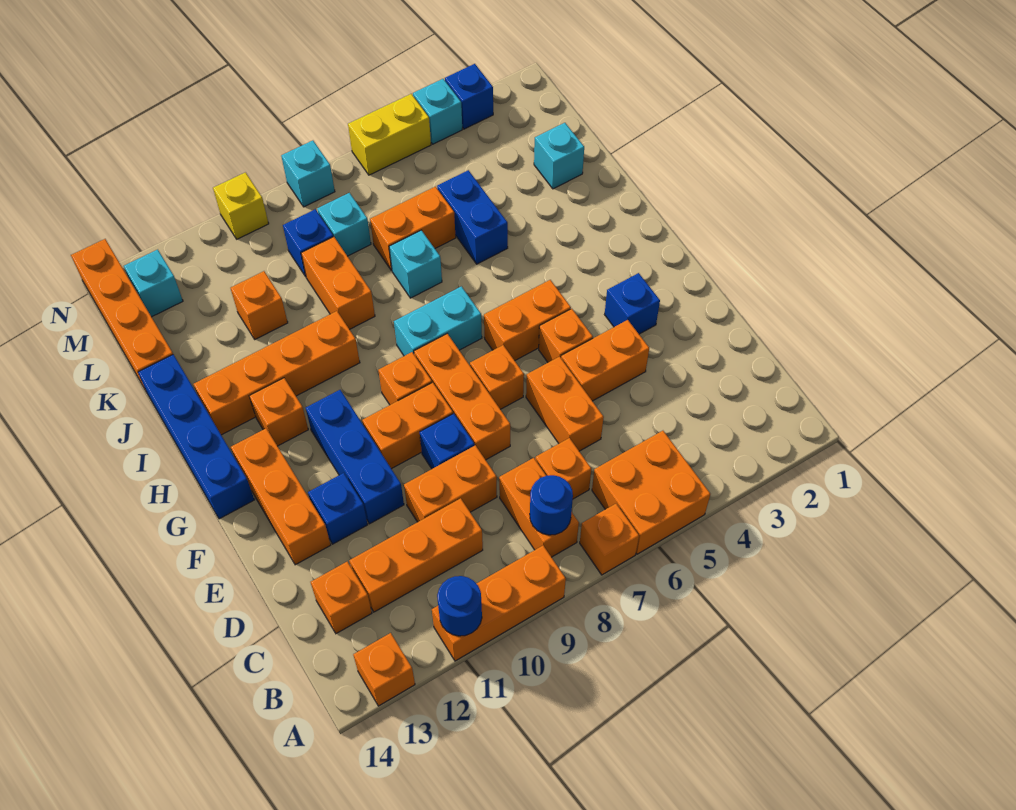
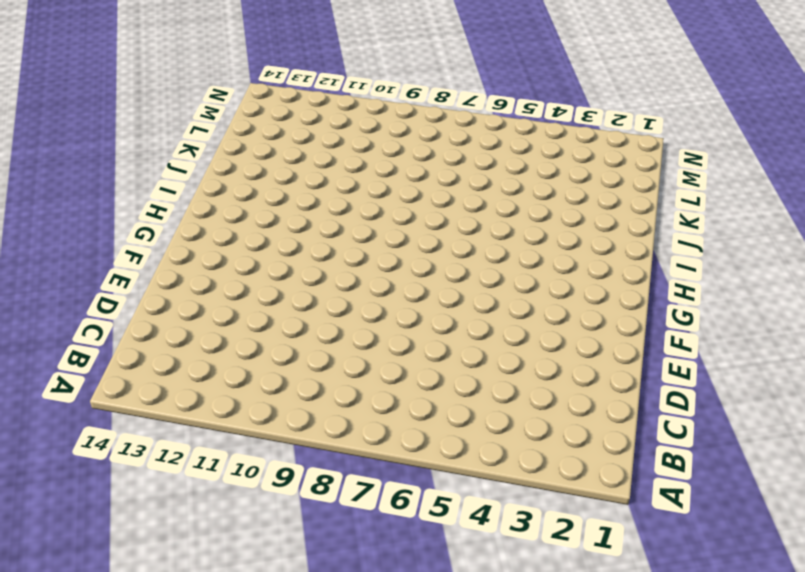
none -> orange 2x2 brick [592,431,710,554]
none -> orange 1x1 brick [580,504,639,575]
none -> orange 1x3 brick [432,545,566,661]
none -> orange 1x1 brick [353,633,415,706]

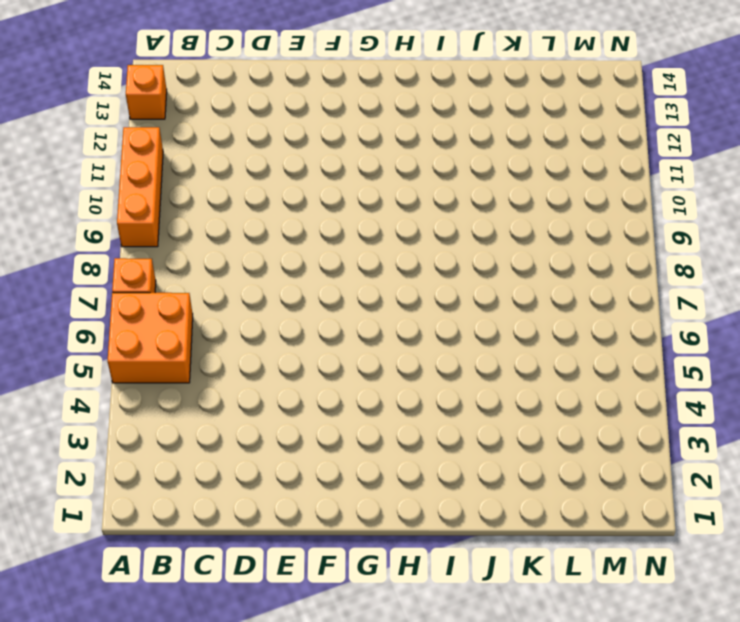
none -> orange 1x2 brick [499,458,579,557]
none -> orange 1x1 brick [535,438,591,499]
none -> orange 1x3 brick [349,498,483,612]
none -> orange 1x1 brick [311,562,372,634]

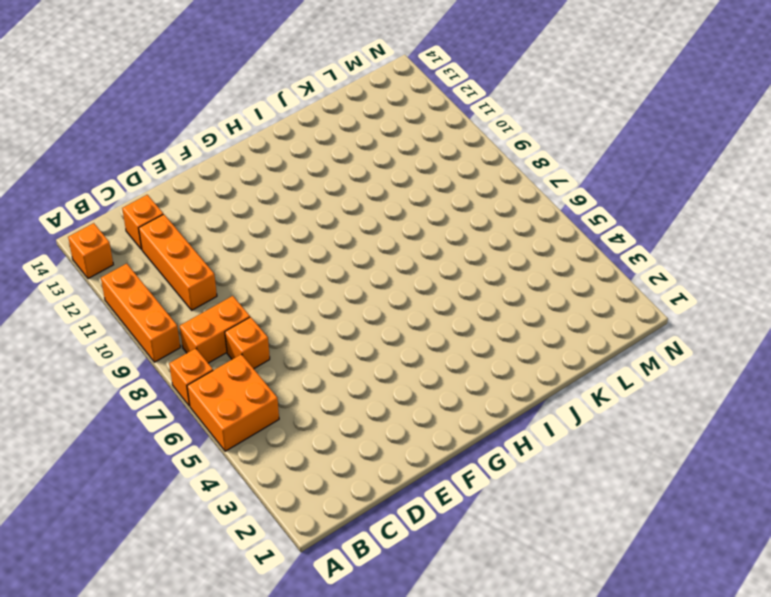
none -> orange 1x2 brick [526,357,604,451]
none -> orange 1x2 brick [404,445,497,522]
none -> orange 1x2 brick [561,320,649,401]
none -> orange 1x3 brick [414,334,510,460]

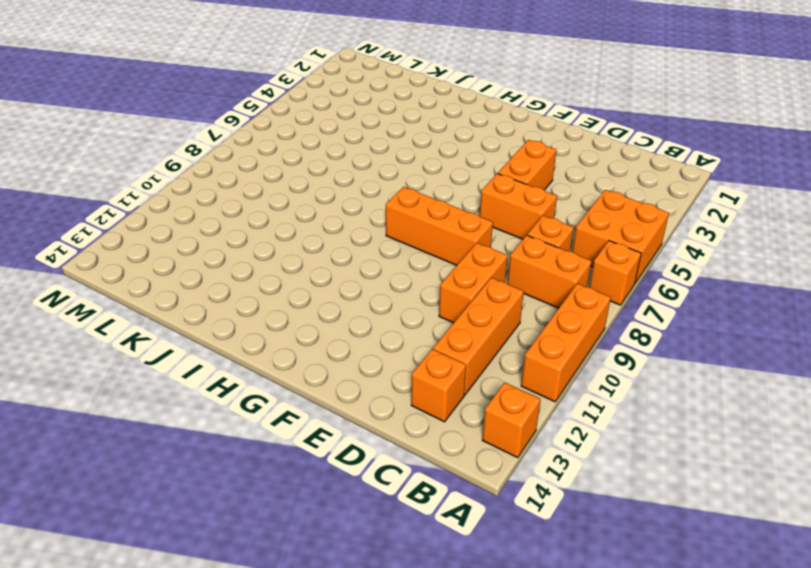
none -> blue 1x1 brick [420,414,475,469]
none -> blue 1x3 brick [306,390,404,524]
none -> blue 1x1 brick [308,473,368,544]
none -> orange 1x3 brick [231,428,331,565]

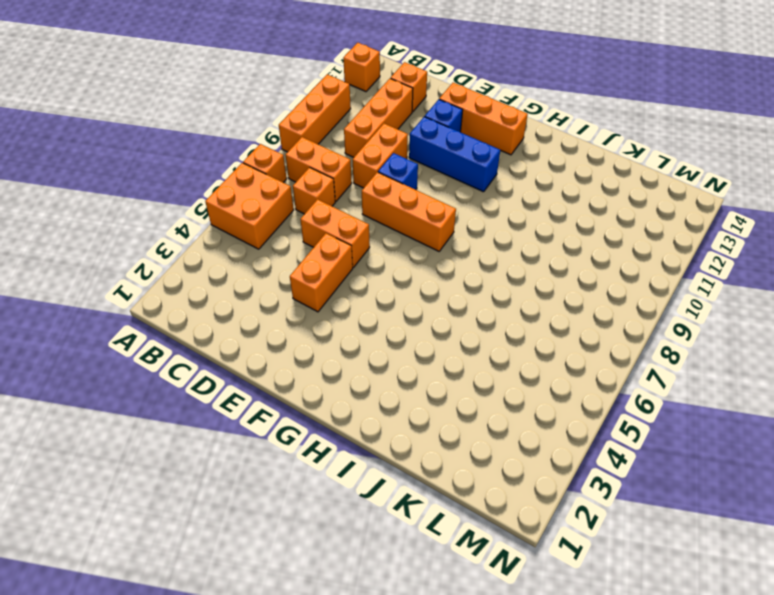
none -> blue 1x1 brick [605,273,660,334]
none -> orange 1x1 brick [539,309,593,362]
none -> orange 1x1 brick [470,345,524,409]
none -> orange 1x2 brick [362,382,453,469]

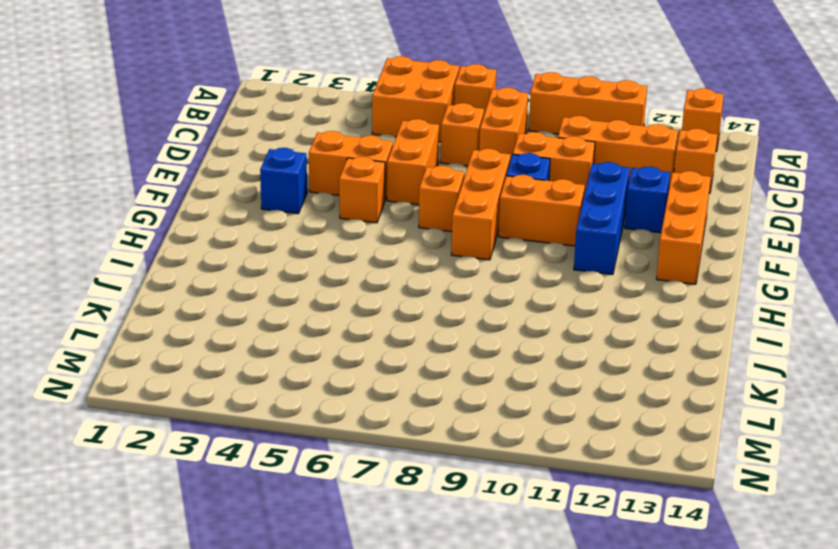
none -> orange 1x2 brick [484,280,571,361]
none -> orange 1x1 brick [378,352,432,405]
none -> blue 1x4 brick [138,355,254,519]
none -> cyan 1x2 brick [394,286,482,356]

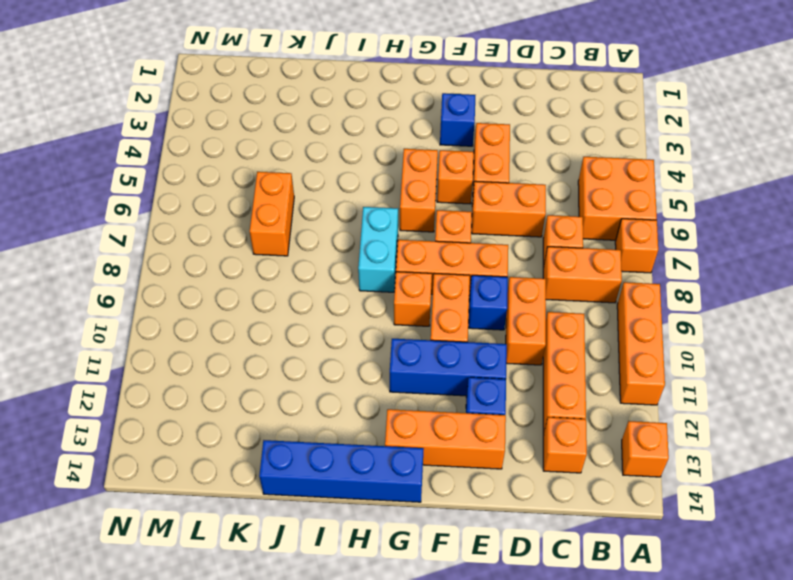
none -> orange 1x1 brick [249,378,308,446]
none -> orange 1x4 brick [194,311,360,435]
none -> blue 1x2 brick [437,170,508,264]
none -> cyan 1x1 brick [389,230,442,298]

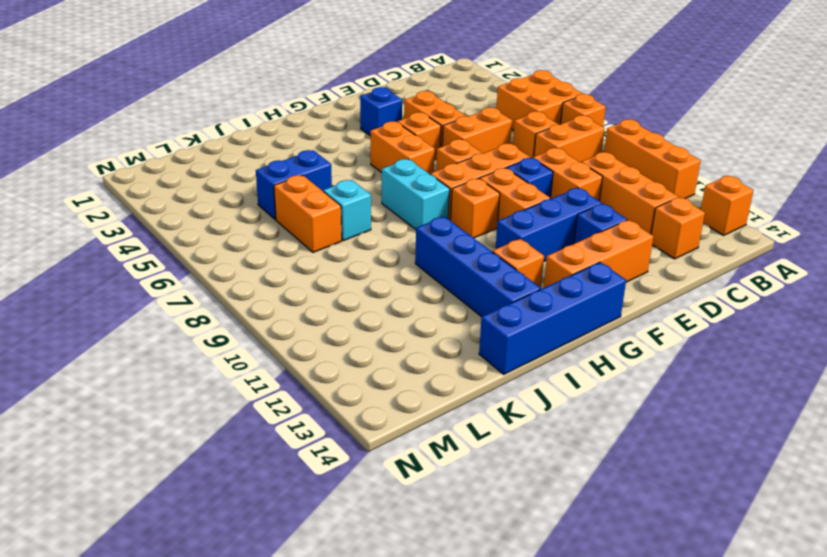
blue 1x4 brick [415,217,541,317] -> orange 1x4 brick [194,311,360,435]
none -> orange 1x2 brick [301,237,375,329]
none -> cyan 1x1 brick [534,123,584,189]
none -> orange 1x1 brick [231,271,288,339]
none -> orange 1x4 brick [71,239,173,391]

